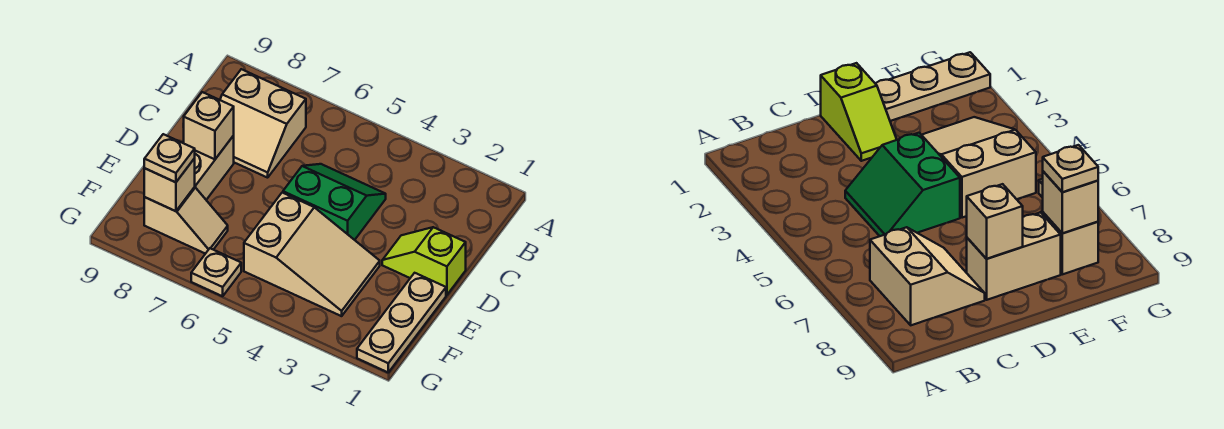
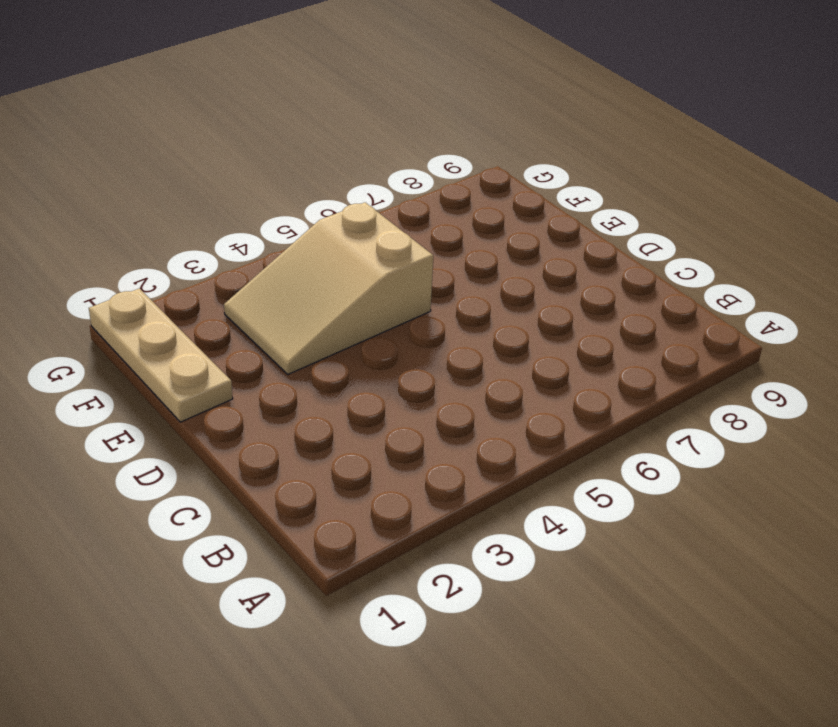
none -> tan 2x2 slope [220,69,306,178]
none -> green 2x2 slope [283,164,386,240]

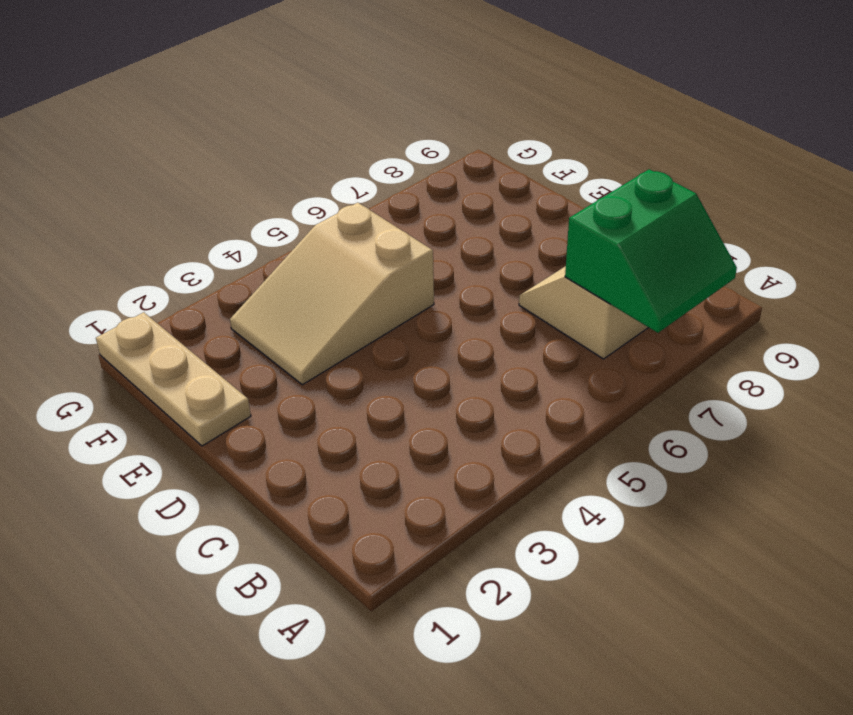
green 2x2 slope [565,169,737,333] -> green 2x2 slope moved to [283,164,386,240]
none -> lime 1x2 slope [382,227,466,295]
none -> tan 1x2 brick [195,136,234,200]

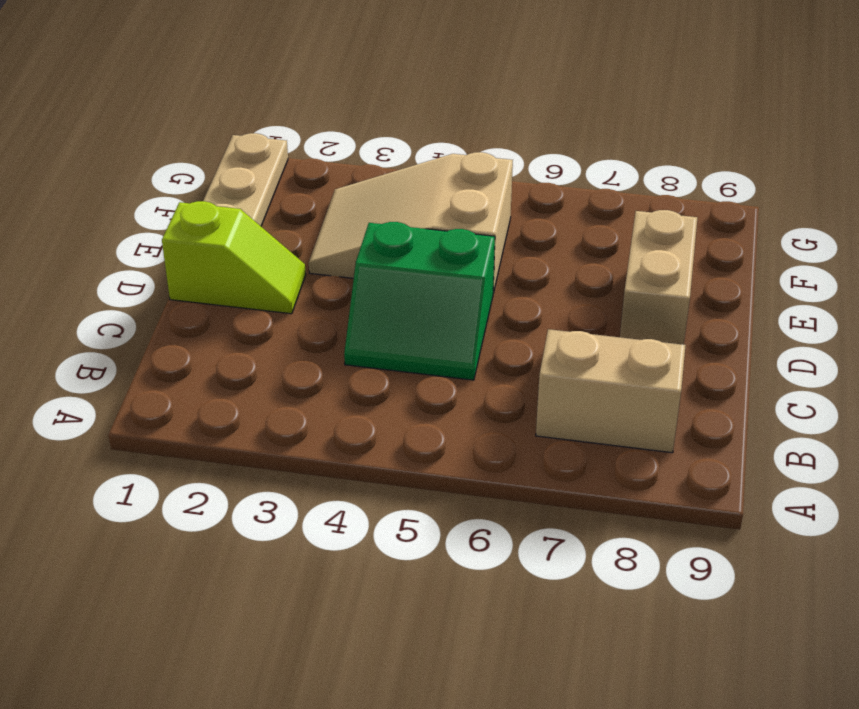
none -> tan 1x2 slope [144,187,228,254]
none -> tan 1x1 plate [191,248,241,296]

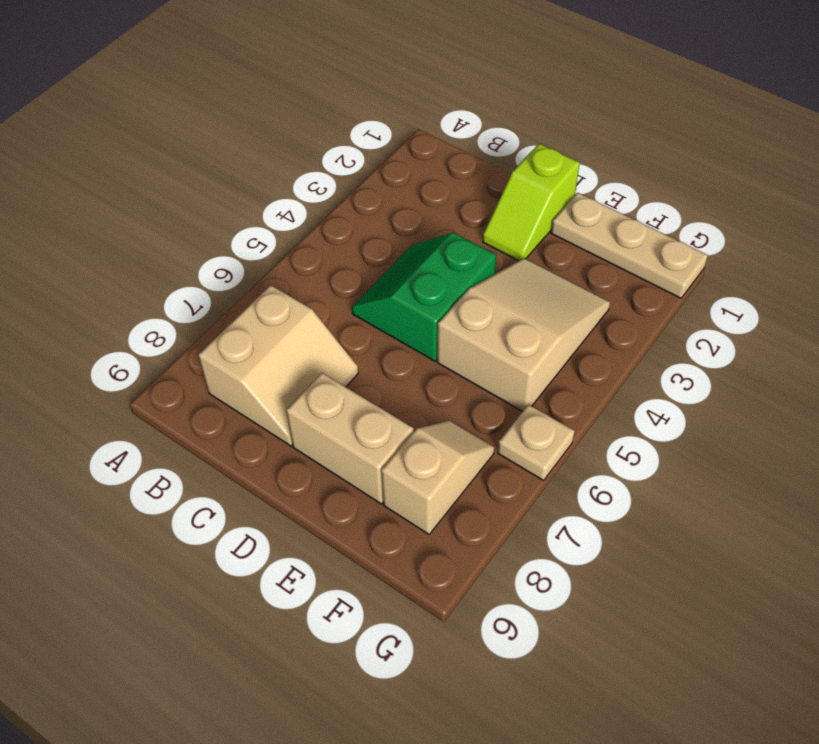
none -> tan 1x1 brick [184,92,234,159]
none -> tan 1x1 brick [144,158,195,211]

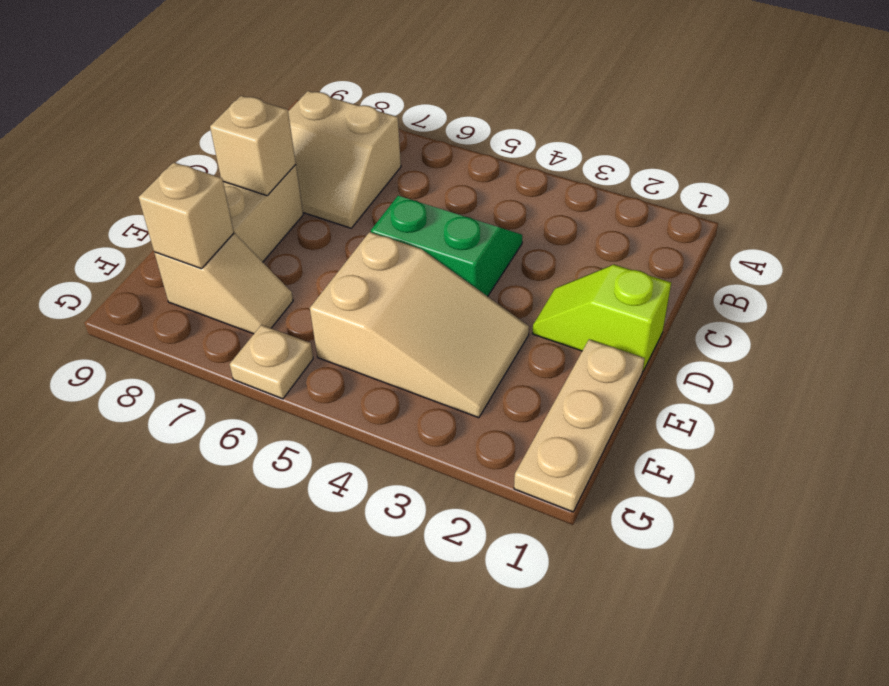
none -> tan 1x1 plate [144,134,195,182]

